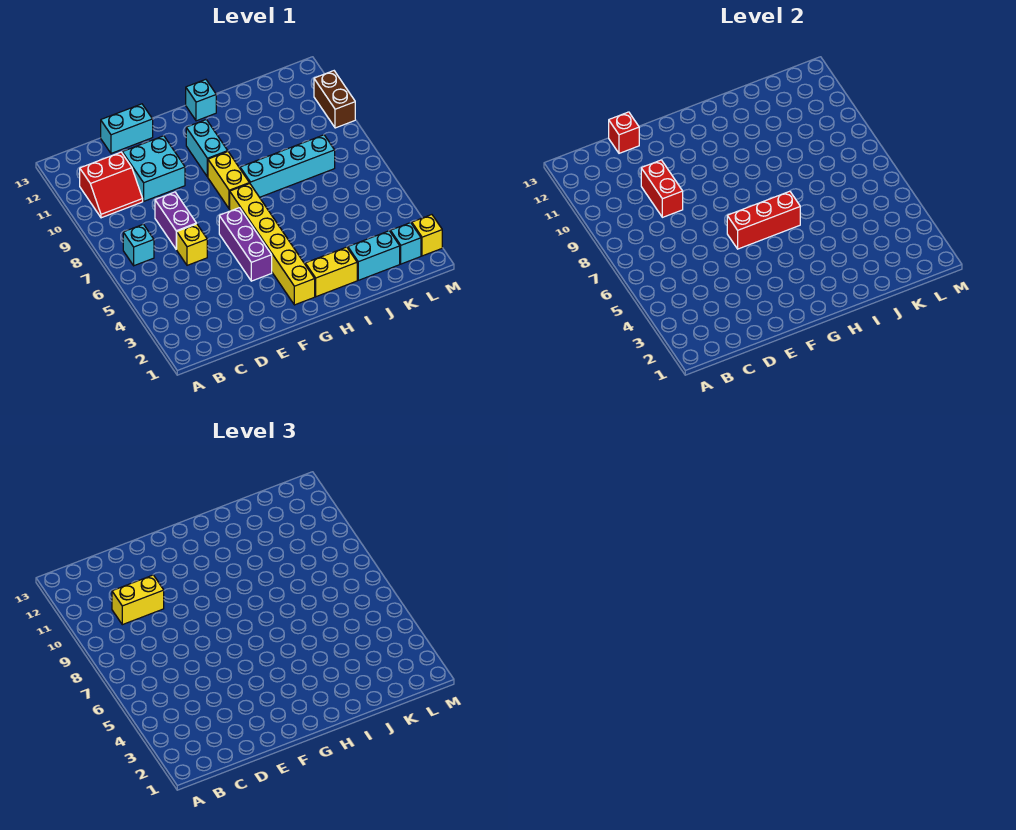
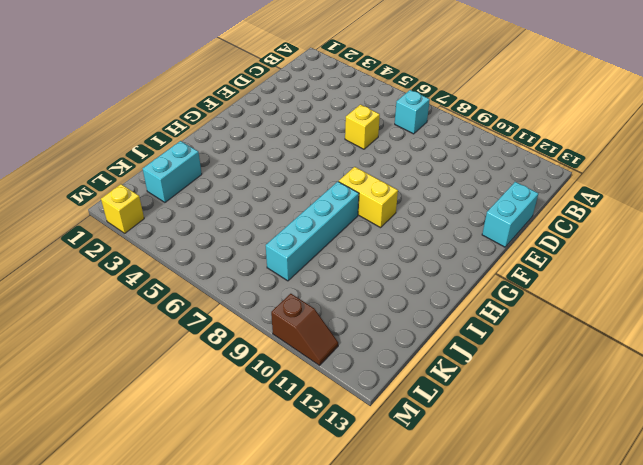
brown 1x2 slope [271,294,338,365] -> brown 1x2 brick [314,71,355,128]
none -> red 2x2 slope [80,152,143,218]
none -> purple 1x2 brick [155,192,196,249]
none -> cyan 2x2 brick [122,136,185,201]

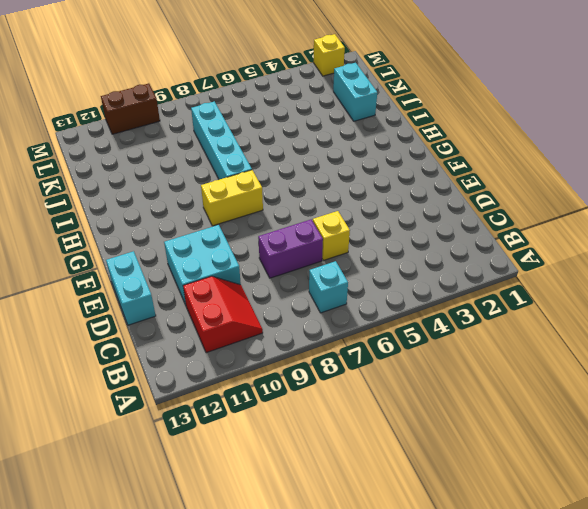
none -> purple 1x3 brick [219,208,272,281]
none -> yellow 1x6 brick [230,183,315,305]
none -> cyan 1x2 brick [186,119,228,177]

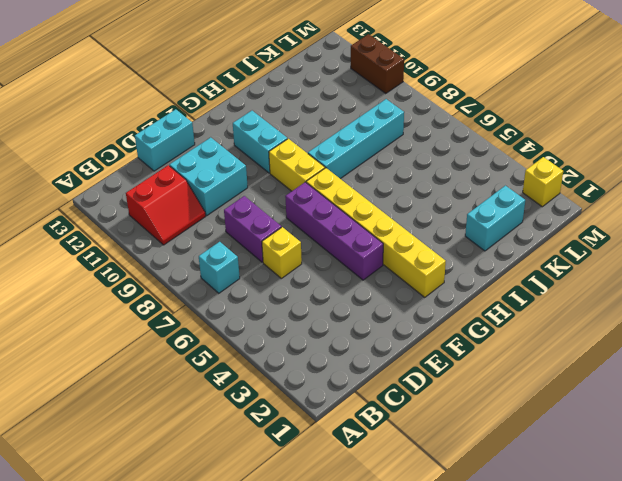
purple 1x4 brick [285,182,383,280] -> purple 1x3 brick [219,208,272,281]
none -> yellow 1x2 brick [305,247,357,297]
none -> cyan 1x1 brick [186,79,216,121]
none -> cyan 1x1 brick [390,223,421,264]

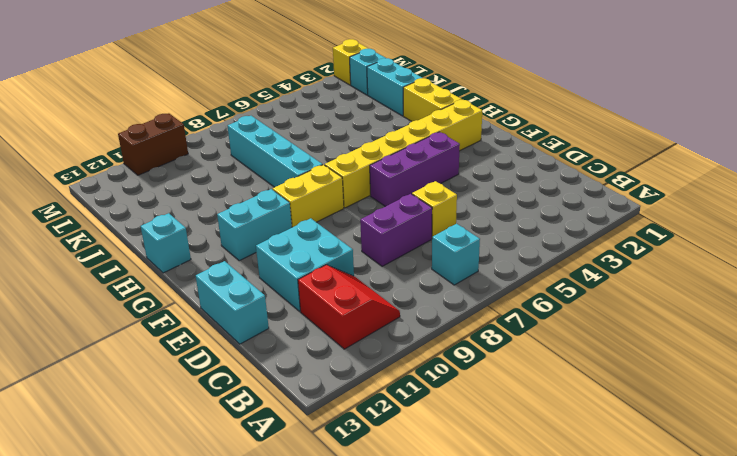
none -> red 1x2 brick [641,160,683,217]
none -> red 1x1 brick [609,112,639,153]
none -> red 1x3 brick [727,191,800,249]

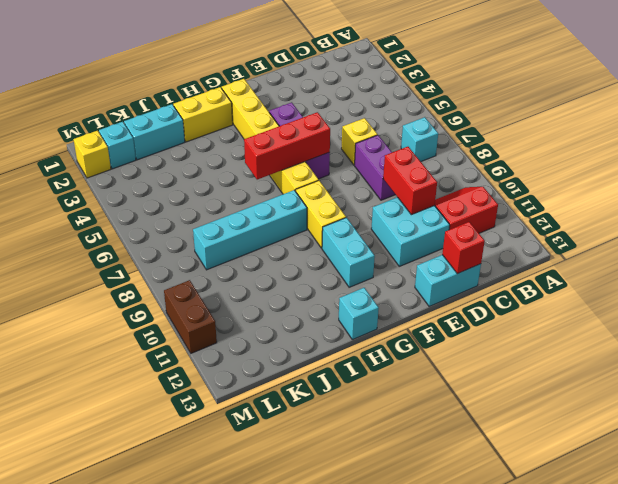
none -> yellow 1x2 brick [112,575,164,625]

